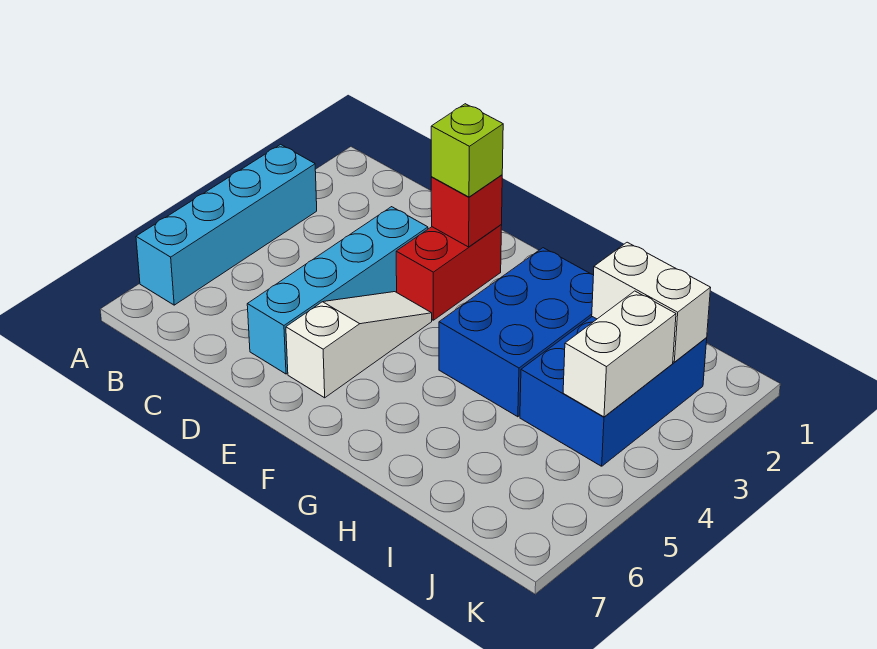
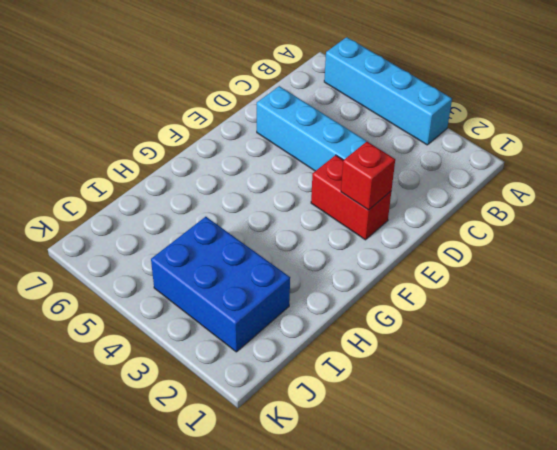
none -> white 1x3 slope [286,292,432,398]
none -> blue 2x3 brick [439,248,594,417]

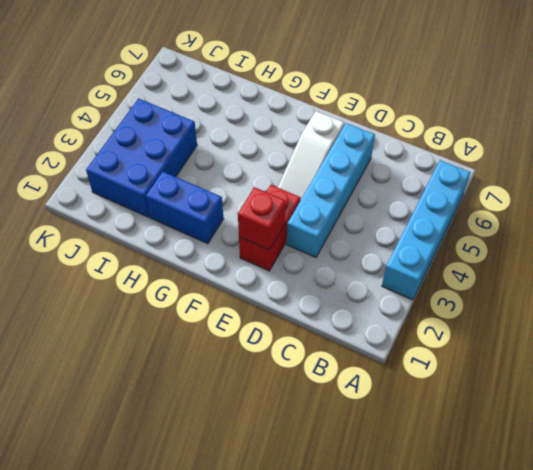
blue 1x2 brick [146,171,223,244] -> blue 2x3 brick [439,248,594,417]
none -> white 1x2 brick [592,242,710,362]
none -> white 1x2 brick [563,291,676,417]

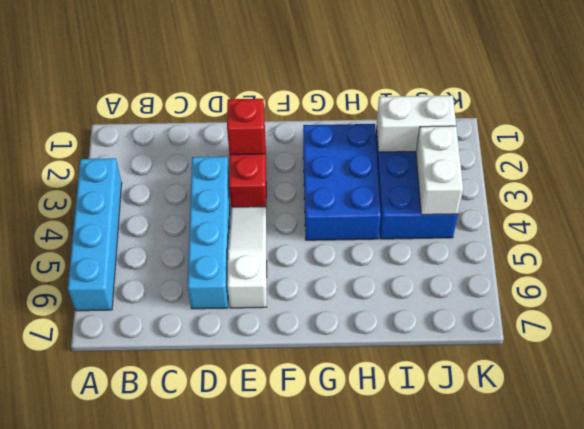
none -> lime 1x1 brick [431,104,503,197]

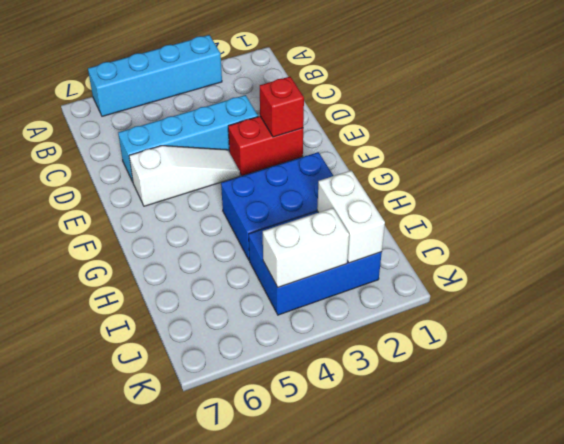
none -> lime 1x1 brick [431,104,503,197]

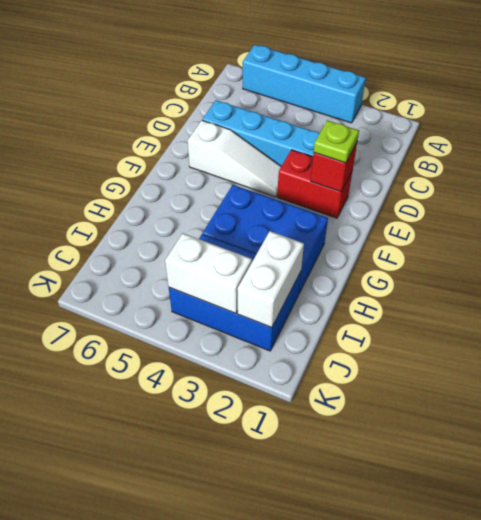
lime 1x1 plate [314,120,359,163] -> lime 1x1 brick [431,104,503,197]

